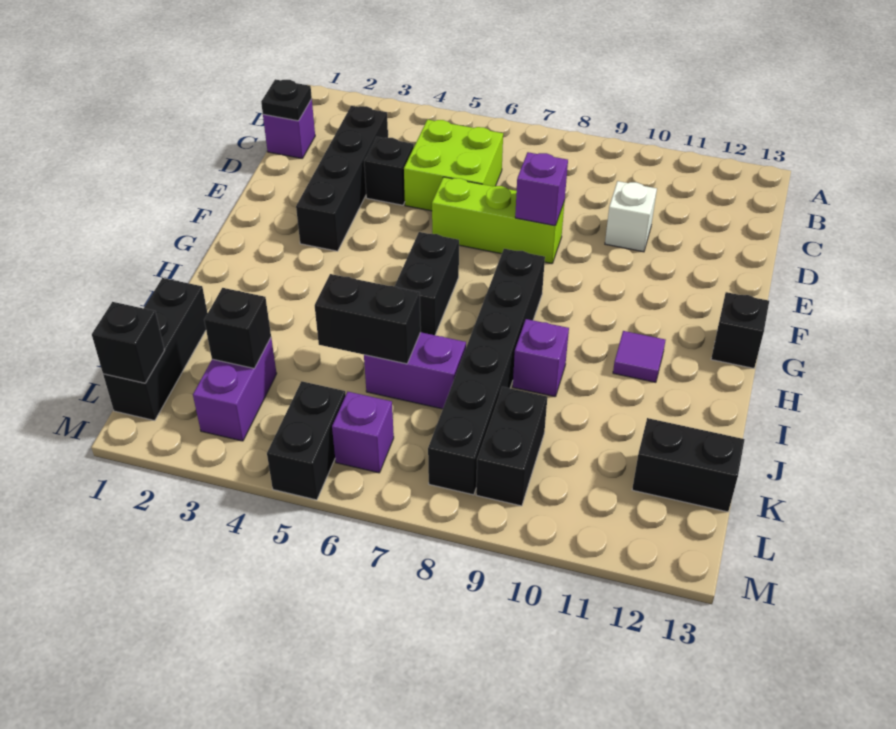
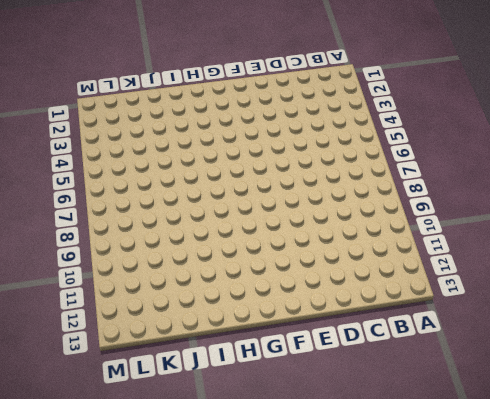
none -> purple 1x1 brick [263,99,315,158]
none -> black 1x4 brick [296,106,388,251]
none -> lime 2x2 brick [404,120,503,211]

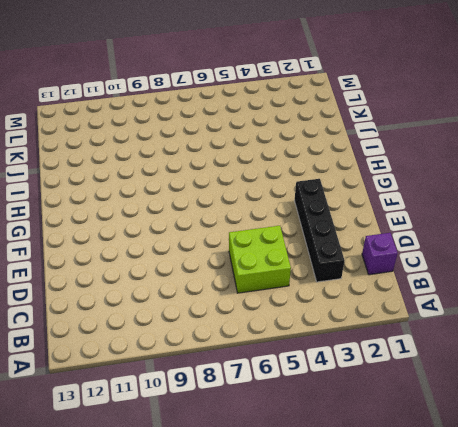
none -> black 1x1 brick [364,137,414,205]
none -> white 1x1 brick [605,181,657,252]
none -> lime 1x3 brick [432,177,565,264]

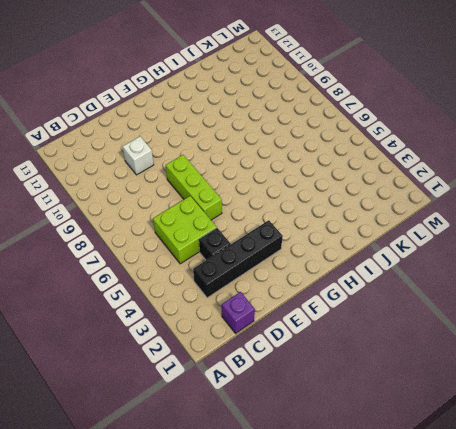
none -> black 1x2 brick [395,232,459,335]
none -> black 1x6 brick [428,249,545,495]
none -> black 1x1 brick [711,292,769,368]

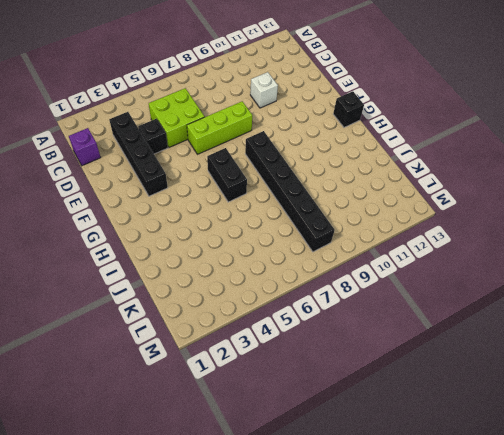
none -> purple 1x1 tile [613,331,665,382]
none -> purple 1x1 brick [513,319,569,397]
none -> black 1x3 brick [103,278,208,421]

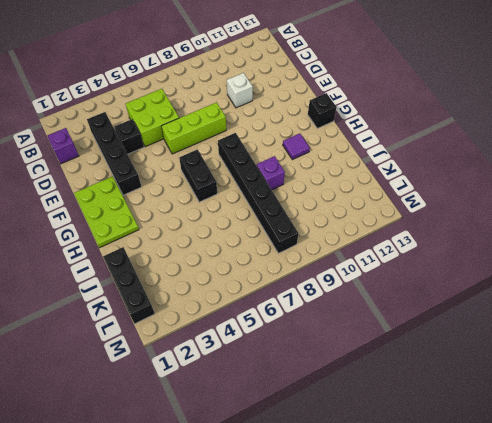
lime 2x3 plate [74,176,139,248] -> none
none -> purple 1x2 brick [364,332,466,409]
none -> purple 1x2 brick [193,338,277,441]
none -> black 1x2 brick [476,387,547,506]

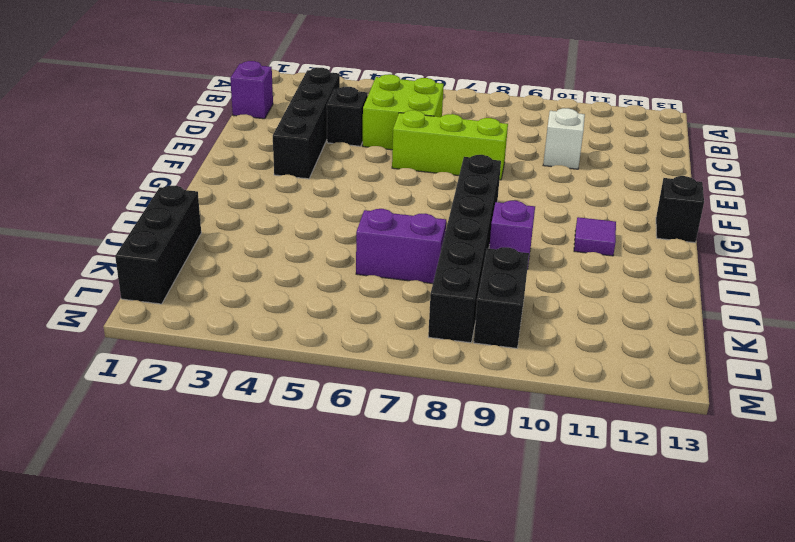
none -> black 1x2 brick [395,232,459,335]
none -> purple 1x2 brick [193,338,277,441]
none -> black 1x2 brick [632,418,745,512]

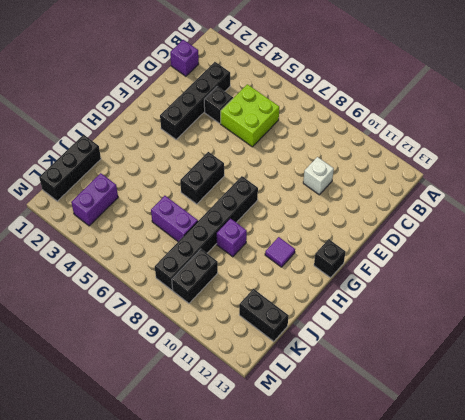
none -> lime 1x3 brick [432,177,565,264]
none -> black 1x2 brick [267,381,346,500]
none -> purple 1x1 brick [332,392,394,473]

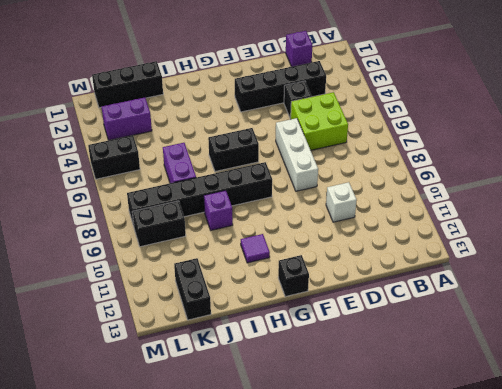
white 1x3 brick [276,118,318,191] -> lime 1x3 brick [432,177,565,264]
none -> purple 1x1 brick [332,392,394,473]
none -> black 1x1 plate [261,79,312,121]
none -> purple 1x1 brick [515,152,568,226]

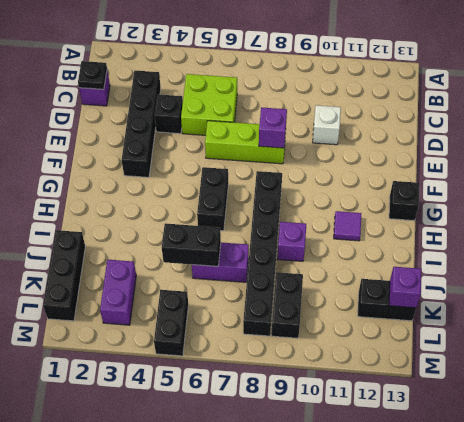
purple 1x1 brick [389,267,421,308] -> purple 1x1 brick moved to [332,392,394,473]
none -> black 1x1 brick [204,288,271,368]
none -> black 1x1 brick [92,302,165,383]

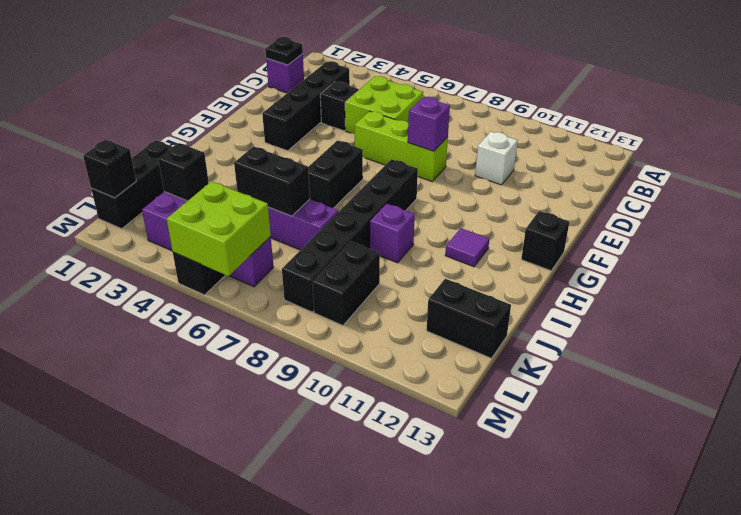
lime 2x2 brick [167,181,271,276] -> none

